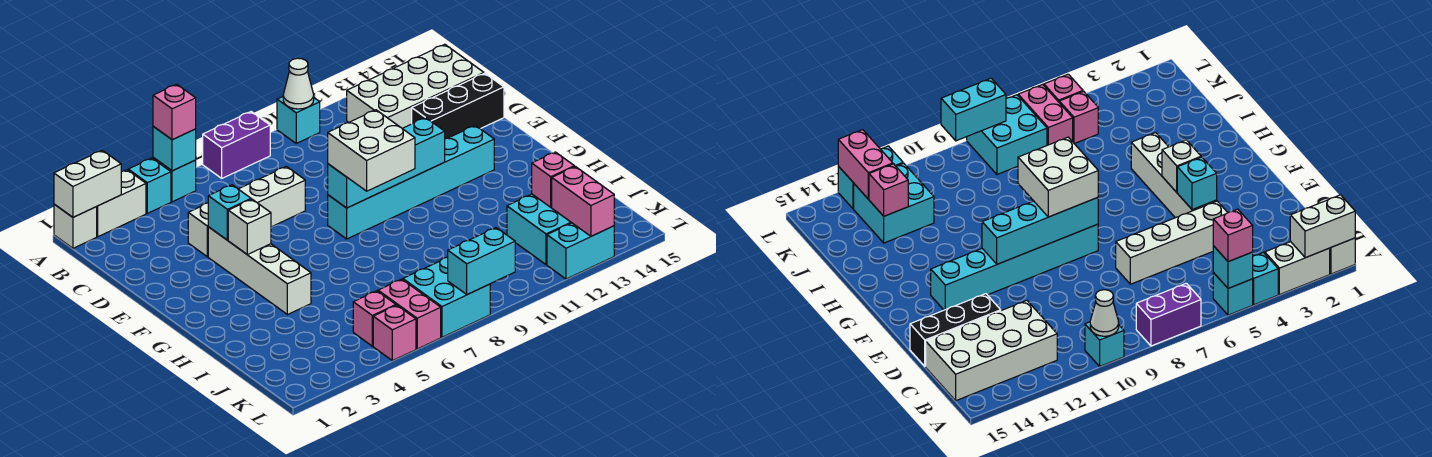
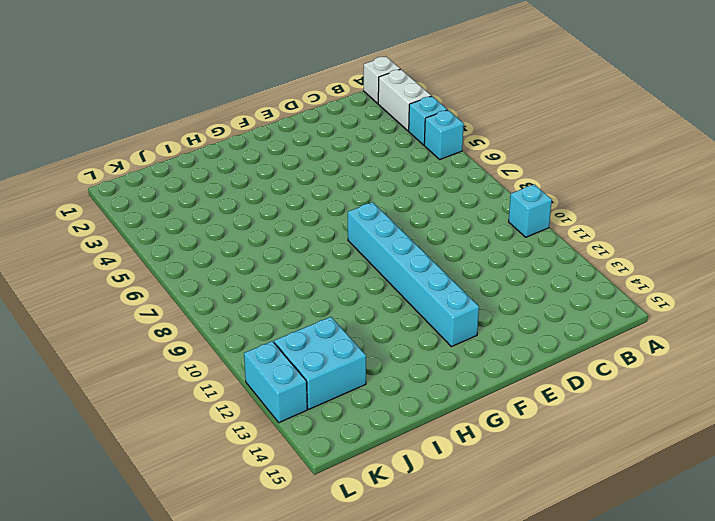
none -> purple 1x2 brick [203,112,270,178]
none -> white 2x4 brick [347,44,484,129]
none -> white 1x4 brick [188,166,305,257]

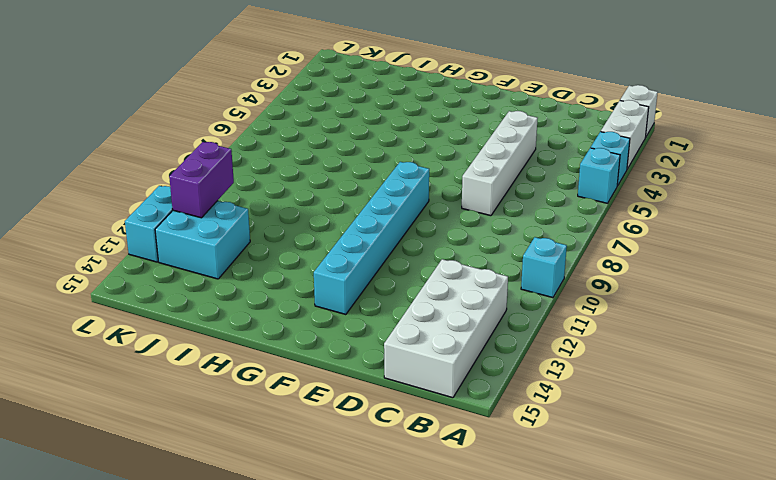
purple 1x2 brick [169,142,234,218] -> purple 1x2 brick moved to [203,112,270,178]
none -> black 1x3 brick [412,73,504,139]
none -> white 1x4 brick [208,227,311,315]
none -> pink 1x1 brick [353,291,396,346]

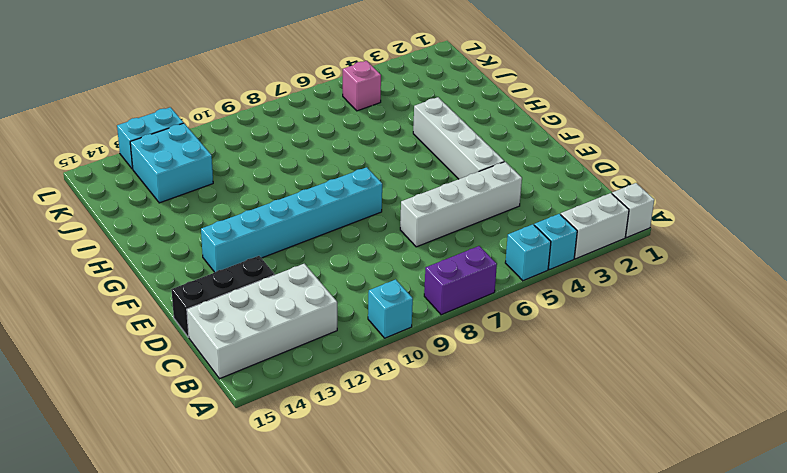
none -> pink 1x2 brick [378,279,441,349]
none -> cyan 2x2 brick [403,257,490,337]
none -> pink 1x1 brick [373,305,416,361]

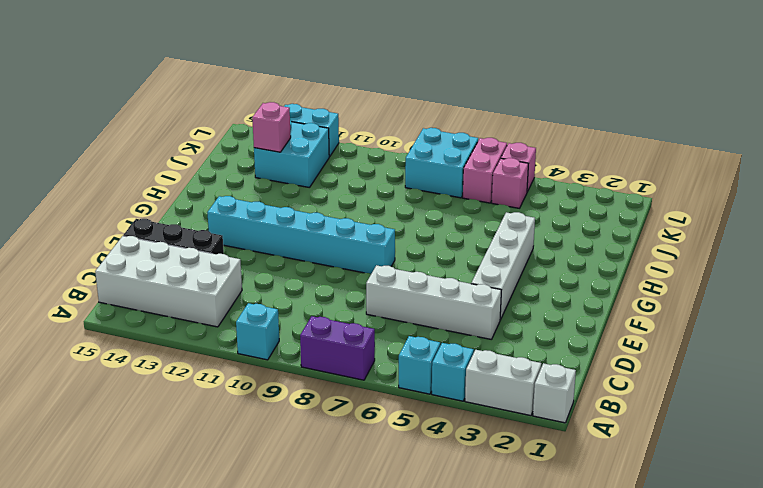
none -> white 1x2 brick [54,150,121,217]
none -> cyan 1x1 brick [153,127,196,171]
none -> white 1x1 cone [283,58,314,109]

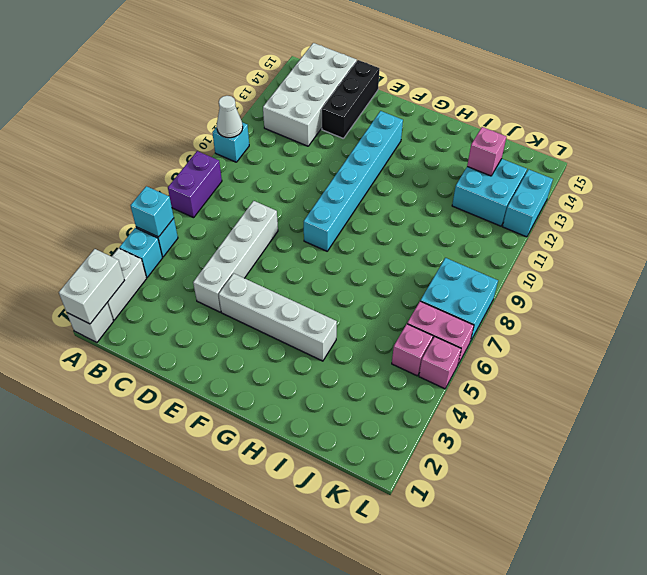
none -> cyan 1x1 brick [208,185,251,240]
none -> white 1x1 brick [228,199,271,255]
none -> cyan 1x4 brick [328,118,445,208]

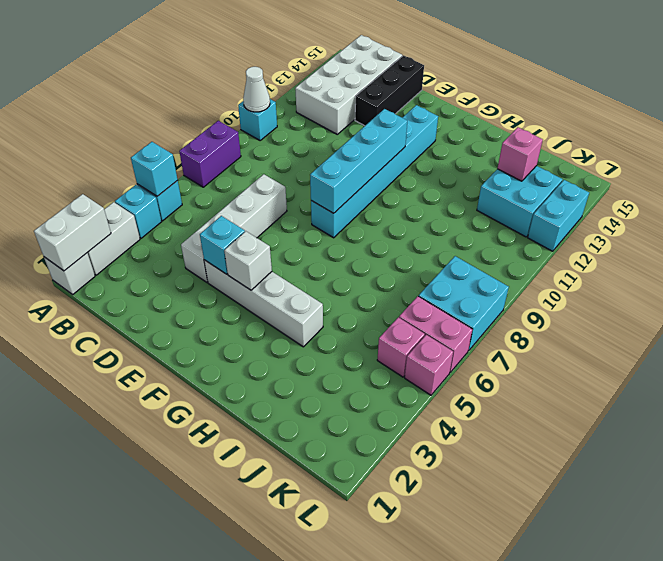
none -> pink 1x2 brick [552,167,614,236]
none -> cyan 1x2 brick [448,228,515,295]
none -> pink 1x1 brick [153,84,196,140]

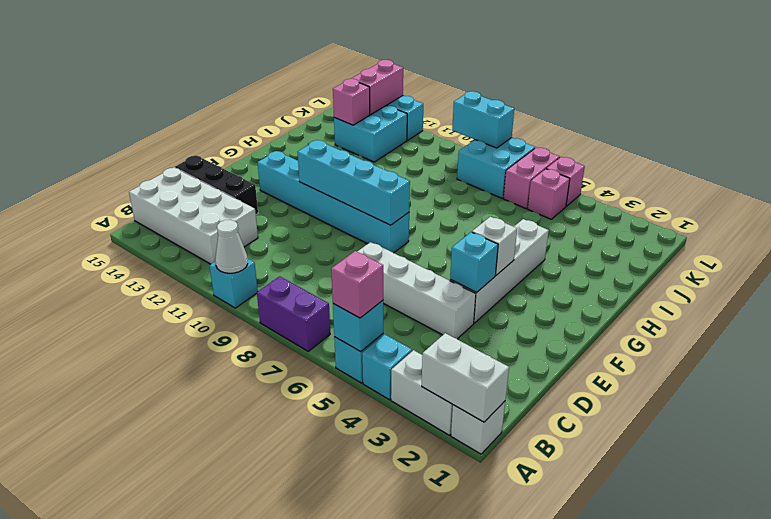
none -> white 2x2 brick [328,110,415,191]

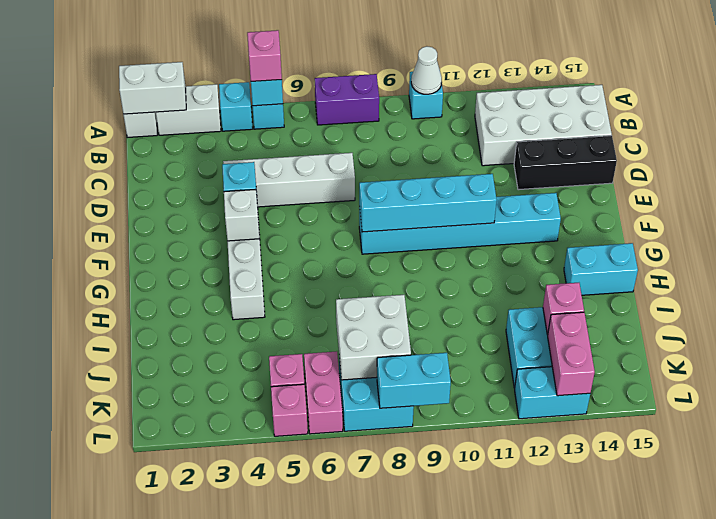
cyan 1x2 brick [564,243,638,295] -> none
white 2x2 brick [336,295,411,380] -> white 2x2 brick moved to [328,110,415,191]

